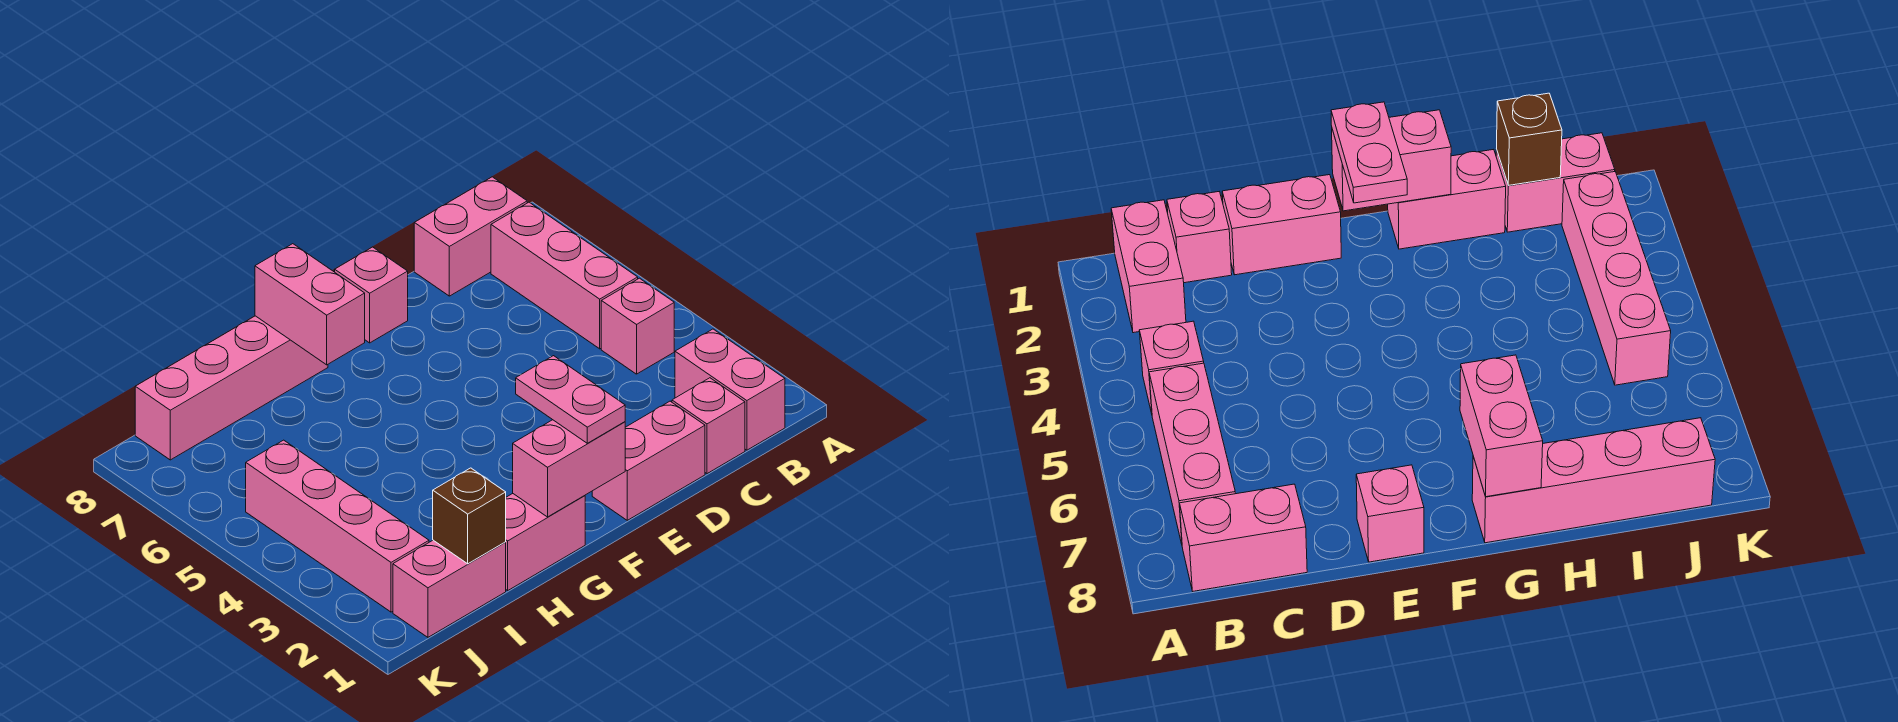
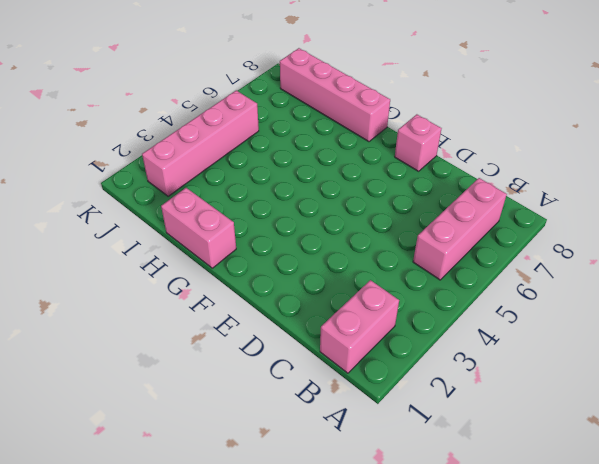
none -> pink 1x1 brick [601,278,674,374]
none -> pink 1x2 brick [414,177,527,296]
none -> pink 1x1 brick [672,378,745,474]

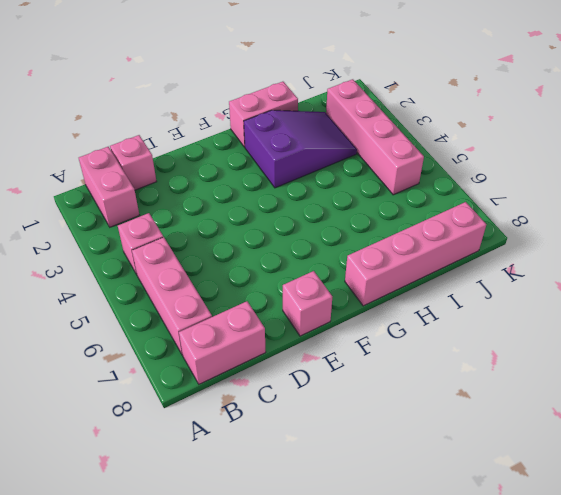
purple 2x3 slope [244,110,357,188] -> none
none -> pink 1x2 brick [592,401,705,520]
none -> pink 1x2 brick [393,540,506,637]
none -> pink 1x2 brick [513,420,625,517]

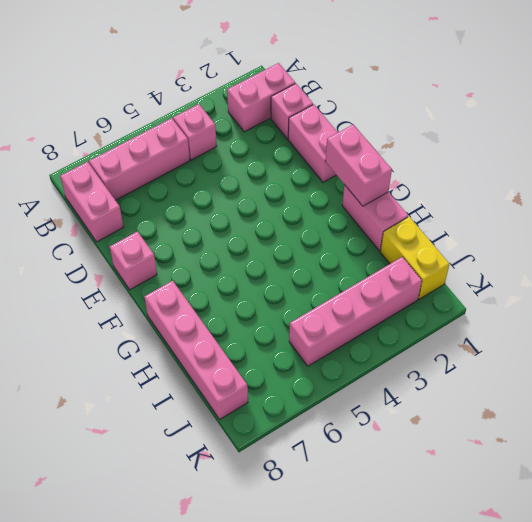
yellow 1x2 brick [380,217,449,299] -> pink 1x2 brick [393,540,506,637]
none -> pink 1x2 brick [255,244,365,365]
none -> brown 1x1 brick [433,468,506,564]
none -> pink 1x2 plate [516,356,625,443]

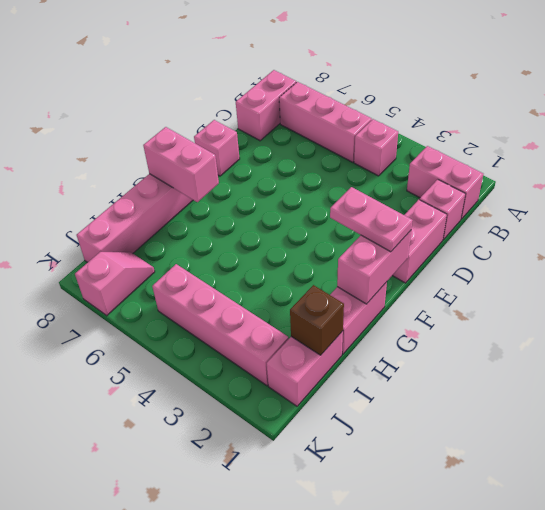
pink 1x2 slope [75,252,155,316] -> none

